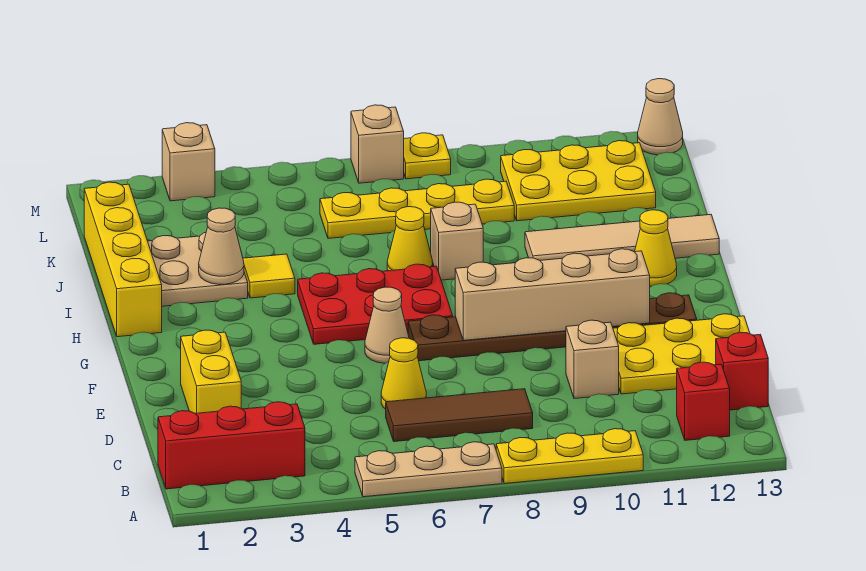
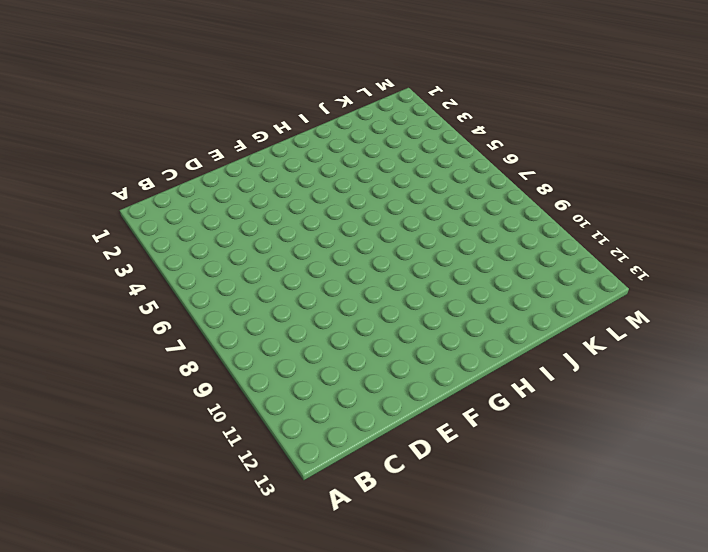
none -> tan 1x3 plate [355,442,502,497]
none -> yellow 1x3 plate [496,429,643,484]
none -> red 1x3 brick [158,402,305,489]

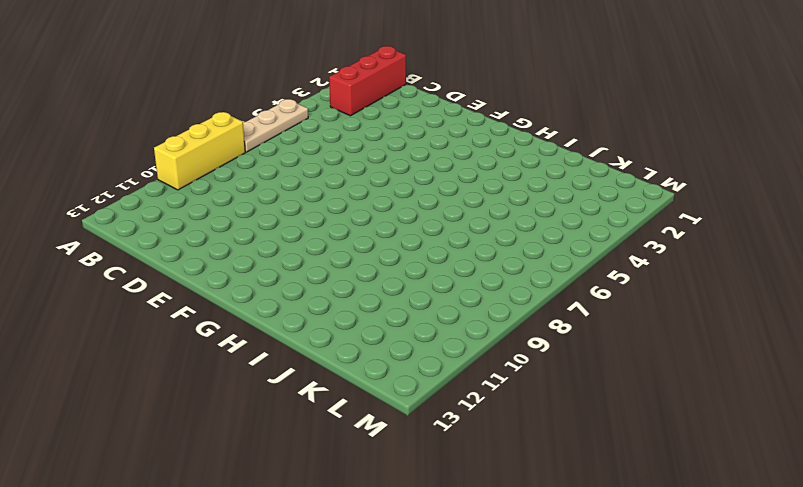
yellow 1x3 brick [154,112,245,190] -> yellow 1x3 plate [496,429,643,484]
none -> red 1x1 brick [677,362,730,440]
none -> brown 1x3 tile [386,389,533,442]
none -> red 1x1 brick [716,332,768,410]

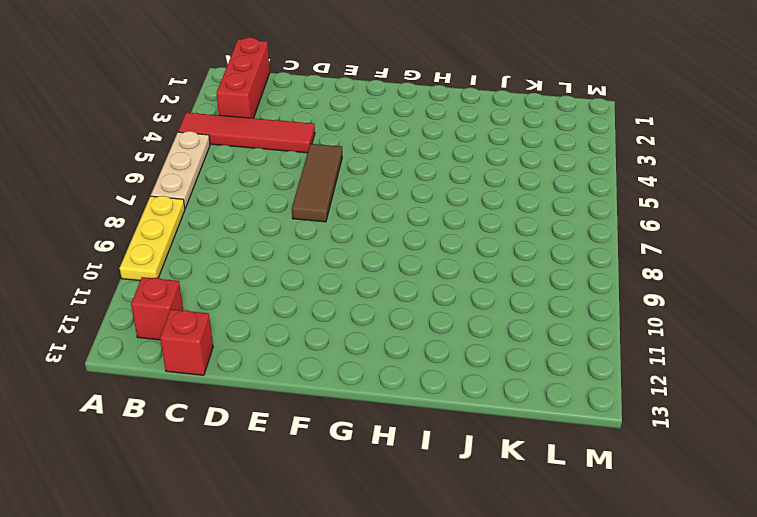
red 1x4 tile [178,112,315,153] -> none
brown 1x3 tile [292,144,342,222] -> brown 1x3 tile moved to [386,389,533,442]
none -> yellow 1x2 brick [181,330,241,413]
none -> yellow 1x1 cone [381,338,426,409]
none -> tan 1x1 brick [566,320,619,399]

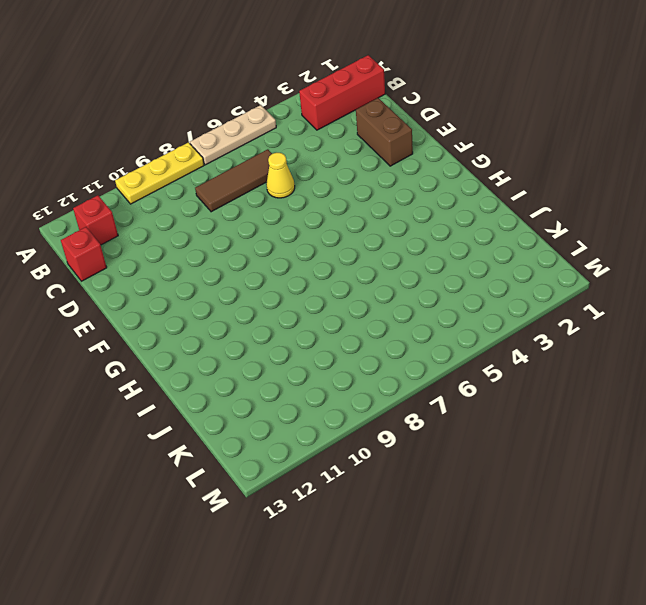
brown 1x2 brick [356,98,413,166] -> yellow 1x2 brick [181,330,241,413]
none -> tan 1x1 brick [566,320,619,399]
none -> yellow 2x3 plate [613,314,750,394]
none -> tan 1x1 cone [365,287,409,363]

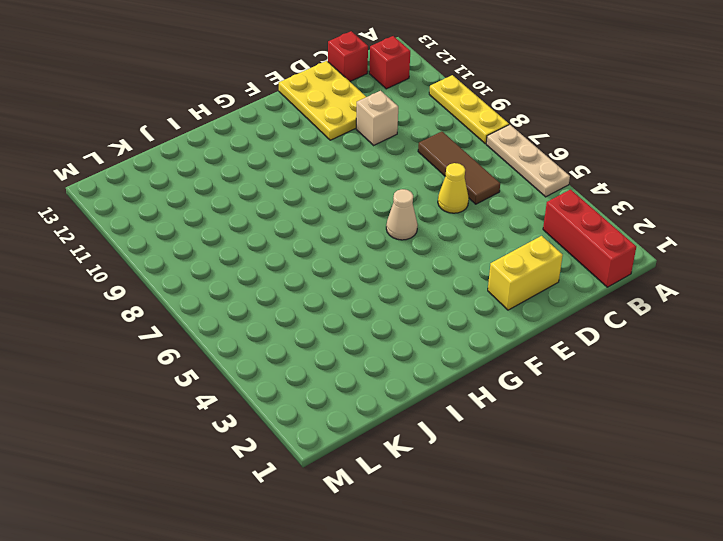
none -> brown 1x6 plate [408,293,697,361]
none -> red 2x3 plate [298,264,453,344]
none -> yellow 1x4 brick [84,182,162,337]

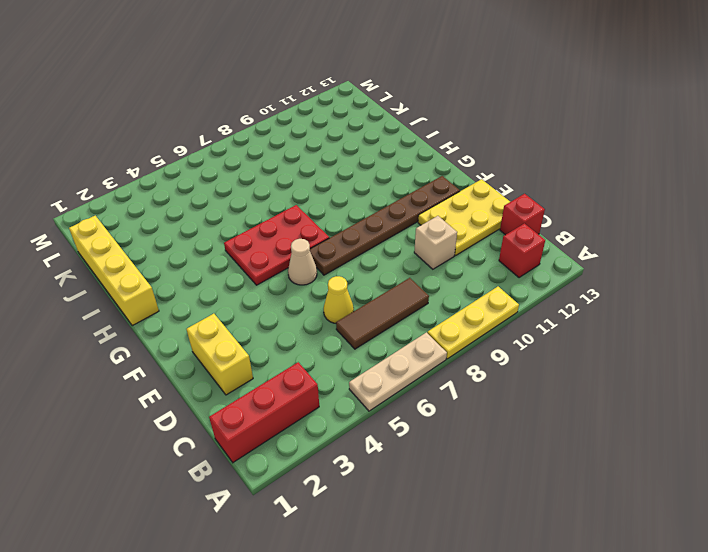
none -> yellow 1x1 cone [635,210,677,286]
none -> tan 2x2 plate [148,232,248,306]
none -> yellow 1x1 tile [243,254,295,298]

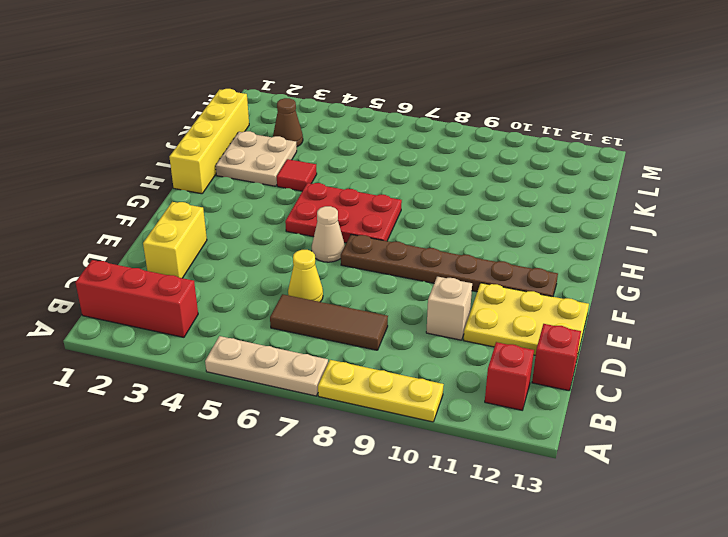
red 1x1 tile [277,159,317,191] -> yellow 1x1 tile [243,254,295,298]
brown 1x1 cone [273,98,303,147] -> none
none -> yellow 1x1 cone [635,210,677,286]
none -> yellow 1x1 cone [387,207,433,271]
none -> tan 1x1 brick [431,202,483,280]

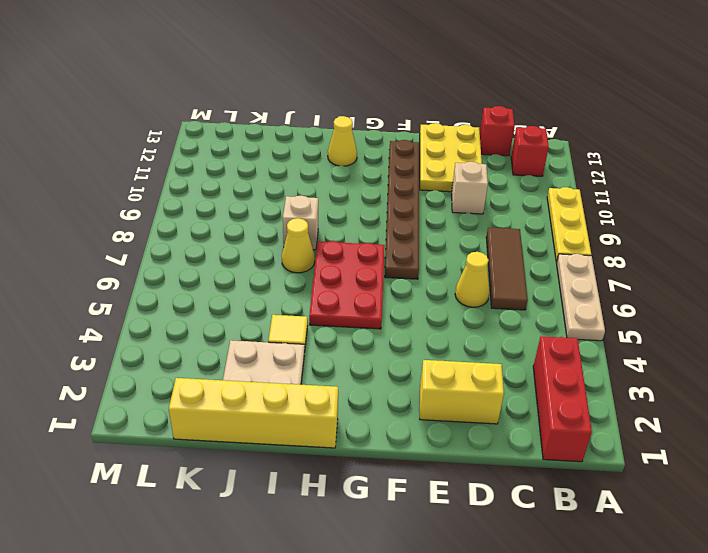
none -> tan 1x1 cone [365,287,409,363]
none -> tan 1x4 tile [525,215,719,260]
none -> yellow 1x4 plate [320,179,514,238]

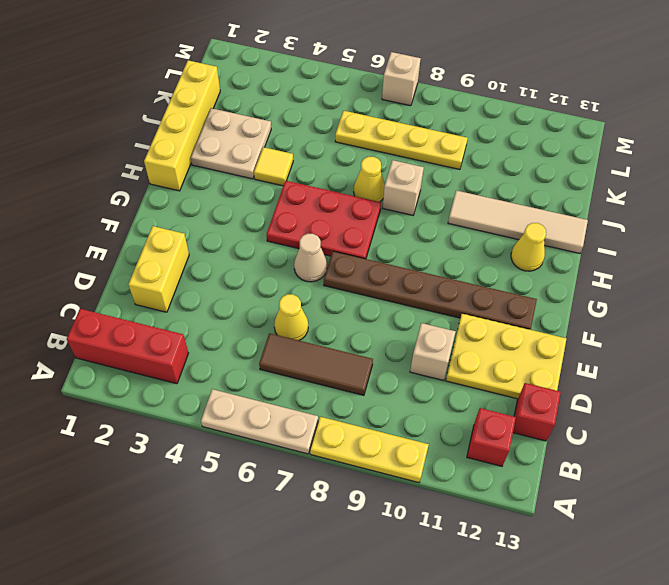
none -> yellow 2x3 plate [501,141,656,221]
none -> tan 1x1 brick [162,123,215,201]
none -> yellow 1x1 plate [404,133,451,179]

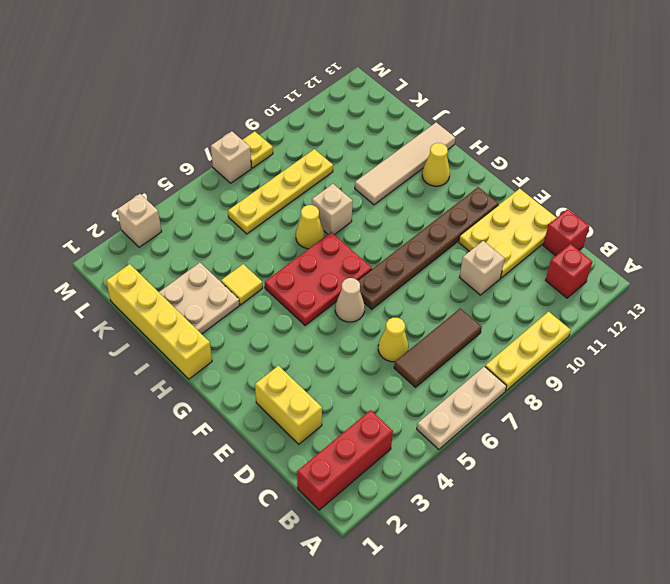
none -> yellow 2x3 plate [501,141,656,221]
none -> tan 1x1 cone [638,79,683,155]
none -> tan 1x4 brick [455,249,650,340]

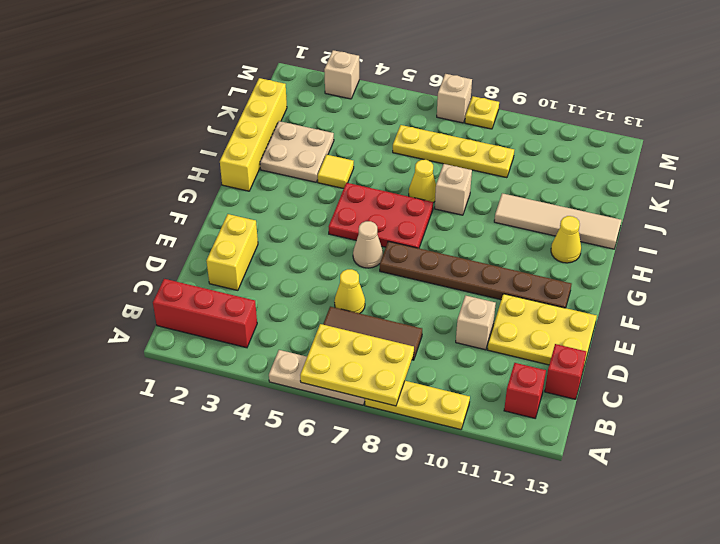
yellow 2x3 plate [300,324,414,406] -> yellow 2x3 plate moved to [501,141,656,221]
none -> tan 1x1 cone [638,79,683,155]
none -> tan 1x4 brick [455,249,650,340]
none -> tan 1x1 cone [199,208,244,284]

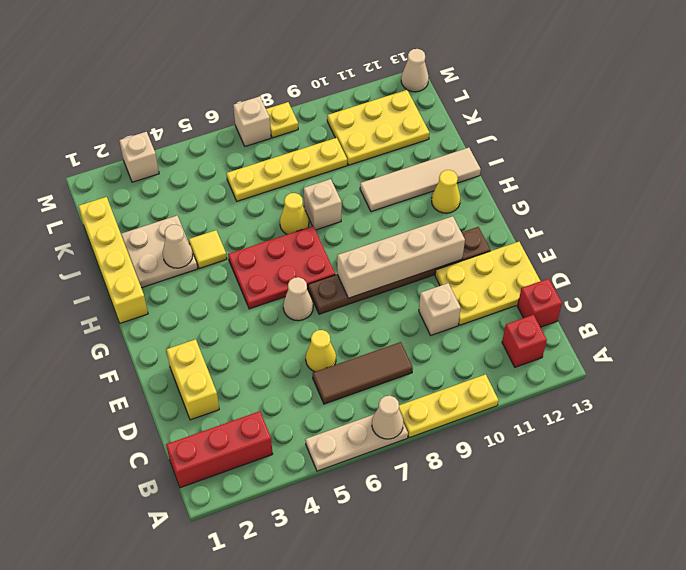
tan 1x1 cone [372,396,403,439] -> none

